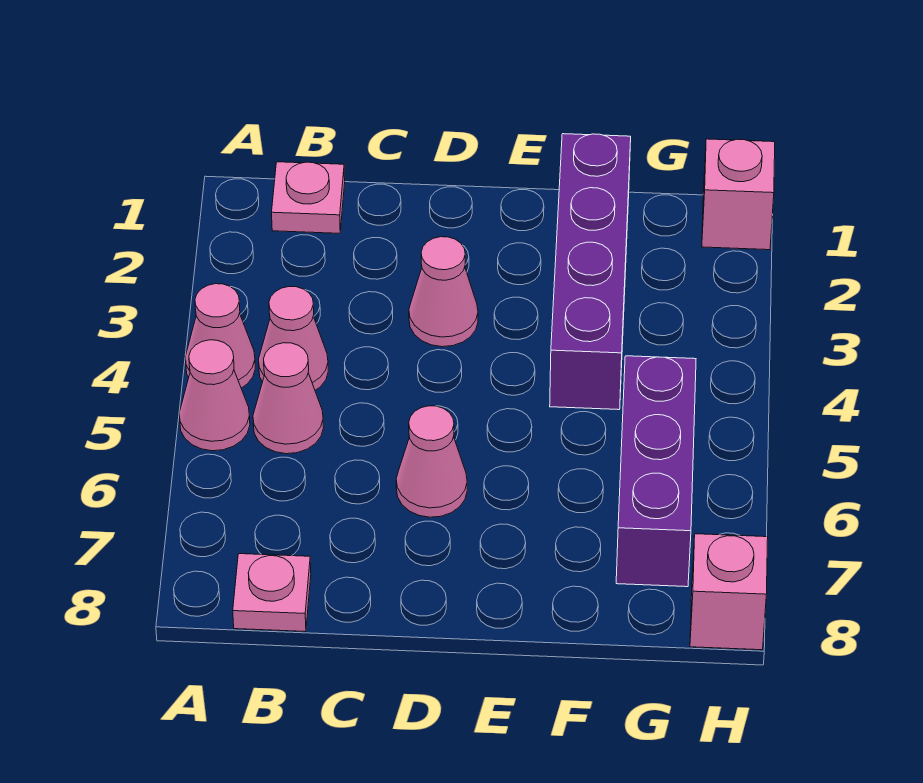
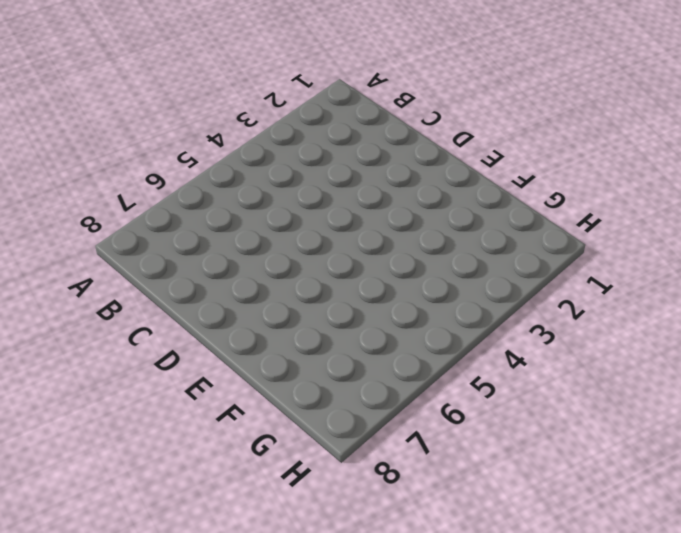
none -> pink 1x1 cone [185,284,255,388]
none -> pink 1x1 cone [179,340,250,451]
none -> pink 1x1 plate [272,162,345,233]

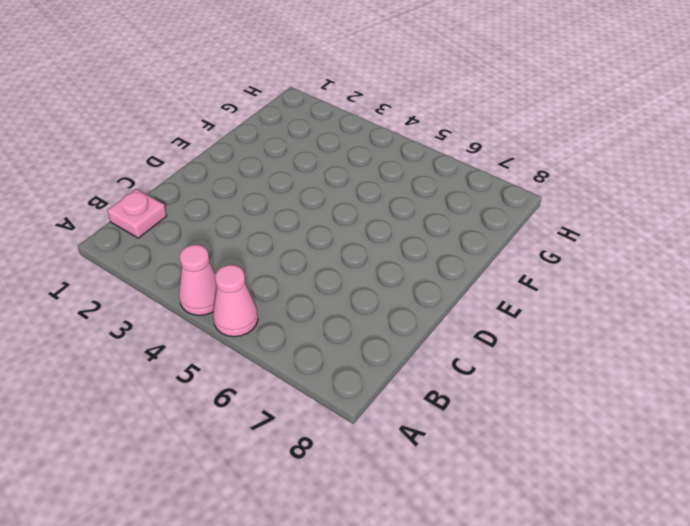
none -> pink 1x1 cone [258,287,328,390]
none -> pink 1x1 cone [253,343,324,454]
none -> pink 1x1 plate [233,554,311,632]

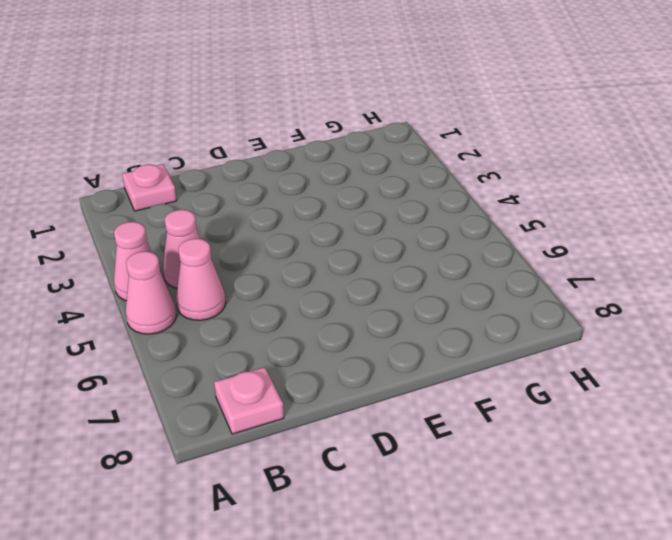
none -> pink 1x1 cone [409,237,478,347]
none -> pink 1x1 cone [396,406,467,517]
none -> purple 1x4 brick [550,134,631,410]

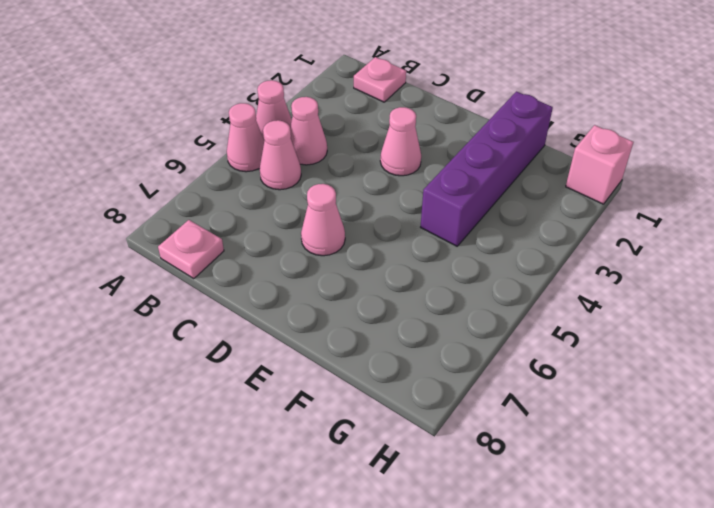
none -> purple 1x3 brick [616,356,696,587]
none -> pink 1x1 brick [690,534,768,650]

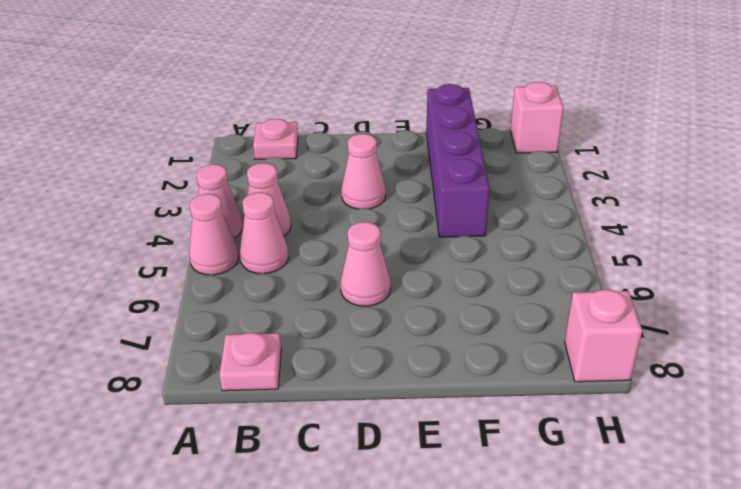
none -> purple 1x3 brick [616,356,696,587]

